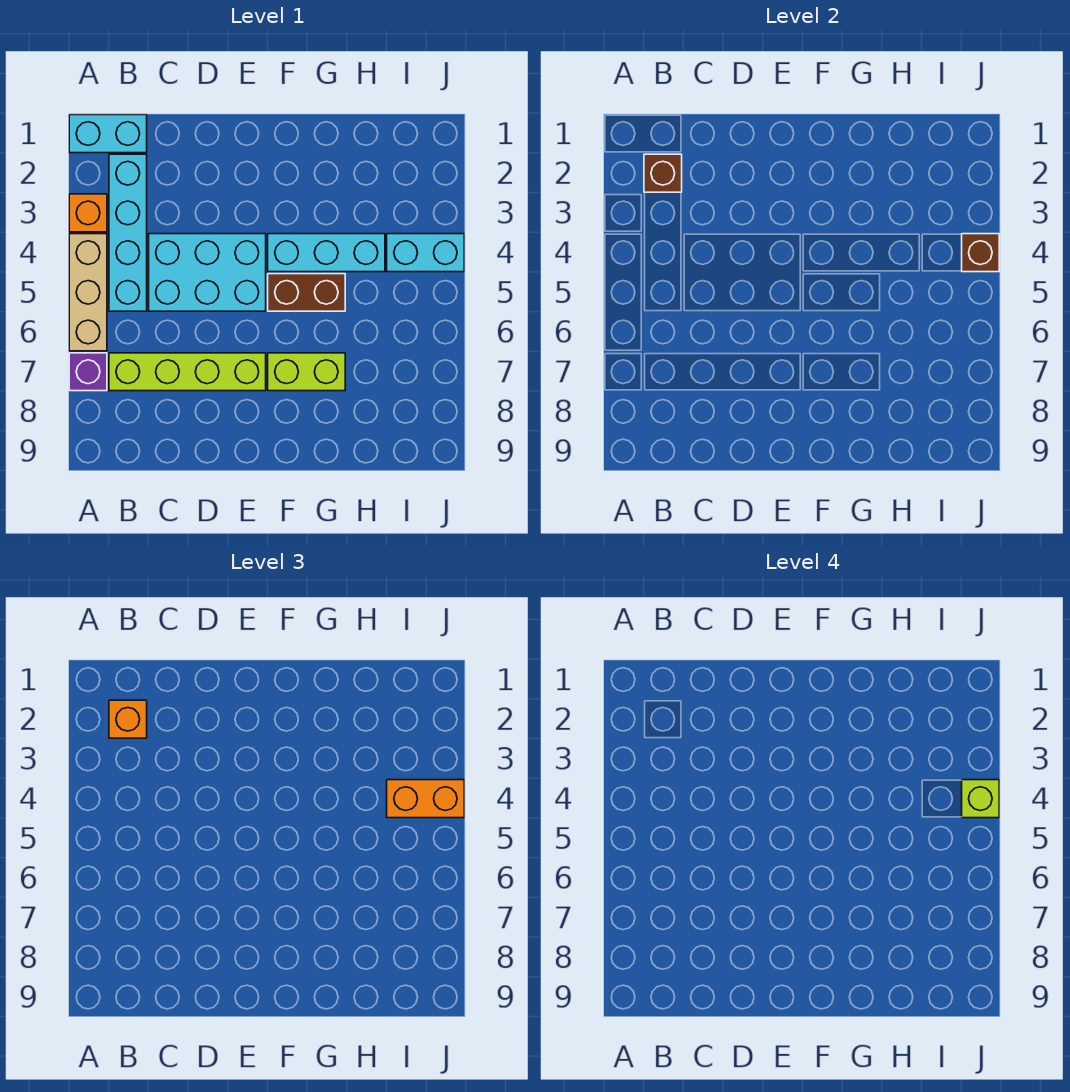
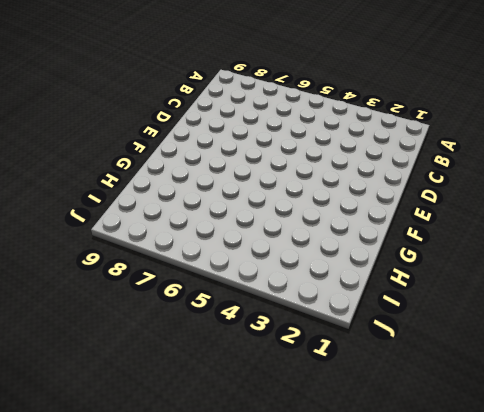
none -> cyan 1x2 brick [69,115,147,153]
none -> orange 1x1 brick [69,194,107,232]
none -> tan 1x3 brick [69,234,107,351]

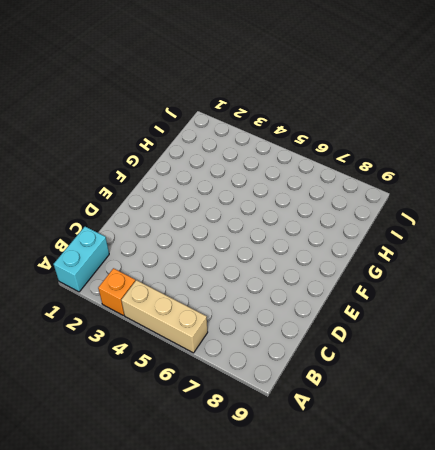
none -> purple 1x1 brick [69,353,107,391]
none -> cyan 1x4 brick [109,154,147,311]
none -> lime 1x4 brick [109,353,266,391]

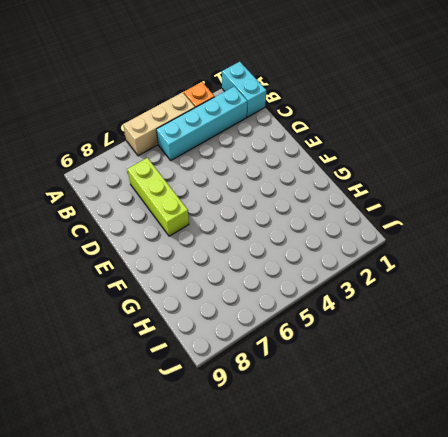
lime 1x3 brick [127,158,189,236] -> lime 1x4 brick [109,353,266,391]
none -> purple 1x1 brick [69,353,107,391]
none -> cyan 2x3 brick [149,234,266,311]
none -> cyan 1x3 brick [268,234,385,272]

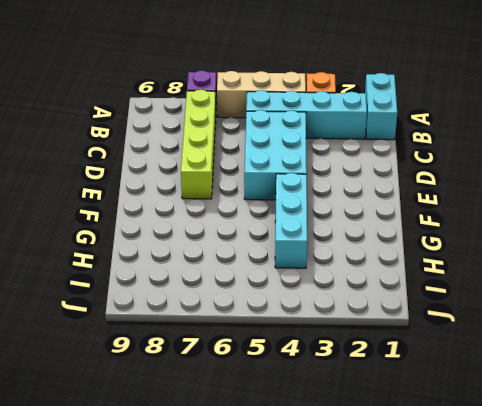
none -> brown 1x2 brick [268,274,345,311]
none -> lime 1x2 brick [268,353,345,391]
none -> cyan 1x2 brick [387,234,464,272]

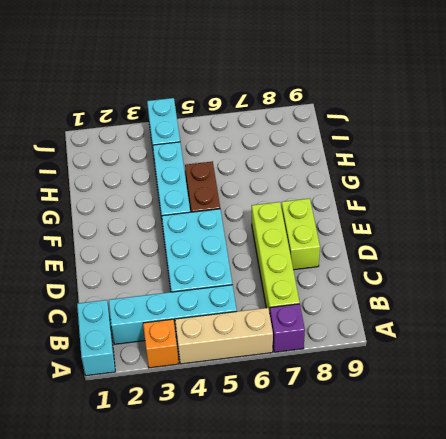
lime 1x2 brick [281,198,320,270] -> lime 1x2 brick moved to [268,353,345,391]
none -> brown 1x1 brick [644,154,682,192]
none -> brown 1x1 brick [962,234,999,272]
none -> orange 1x1 brick [109,700,147,738]

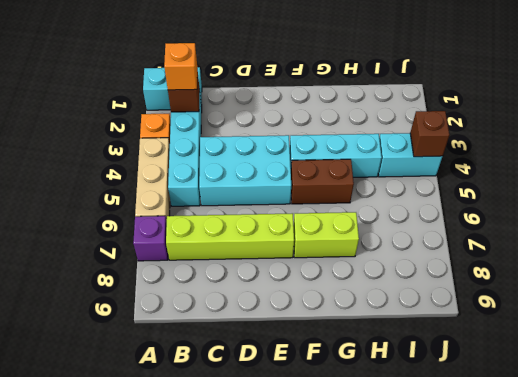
none -> orange 1x2 brick [387,780,464,818]
none -> lime 1x1 brick [962,780,999,818]

